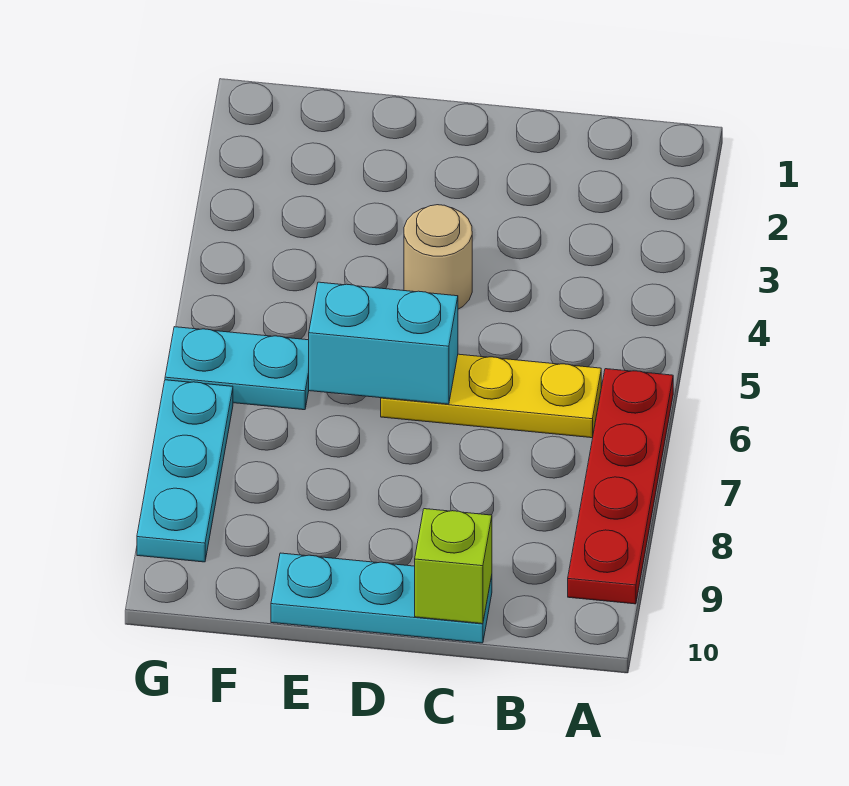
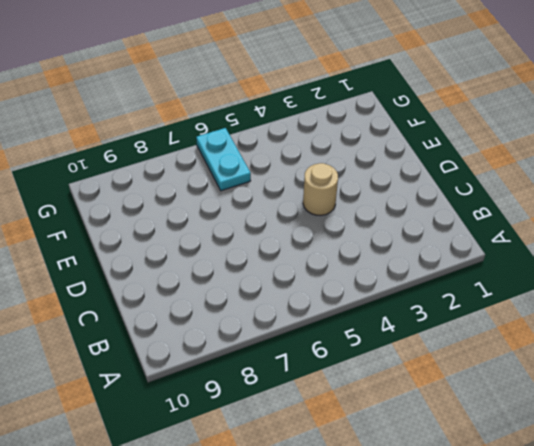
none -> red 1x4 plate [568,369,673,604]
none -> yellow 1x3 plate [381,354,601,438]

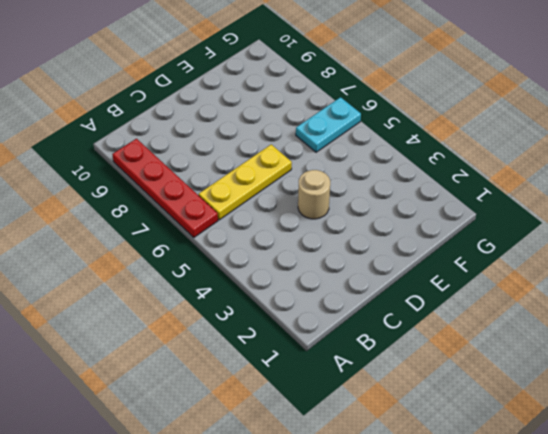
none -> cyan 1x3 plate [271,553,492,643]
none -> cyan 1x3 plate [137,380,233,562]

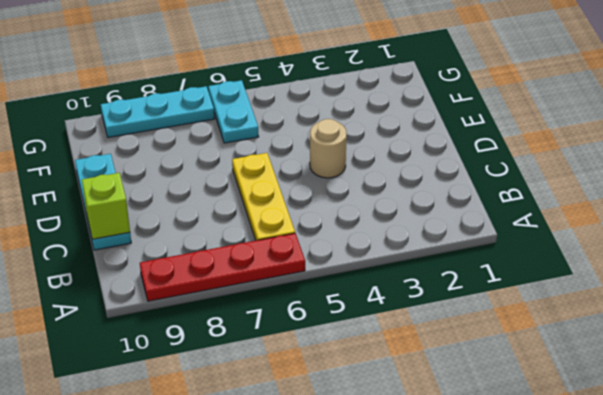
none -> cyan 1x2 brick [309,282,458,404]

